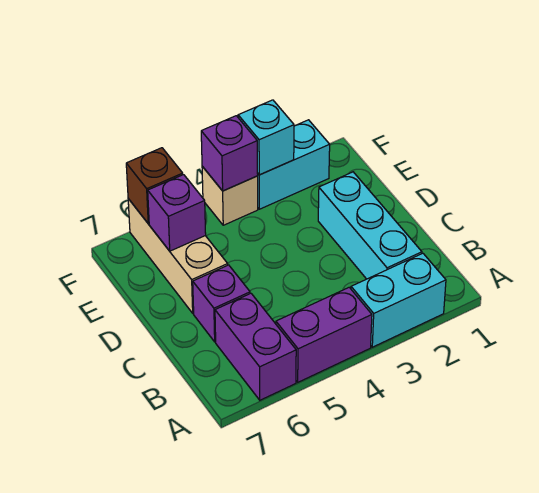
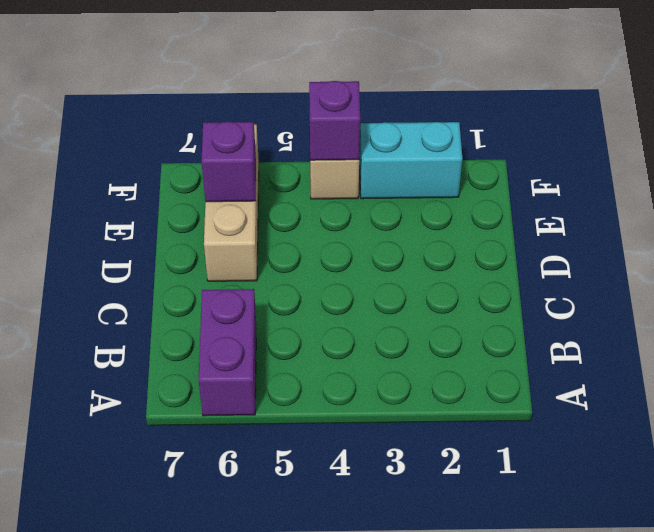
none -> cyan 1x2 brick [351,253,446,347]
none -> purple 1x2 brick [276,287,372,382]
none -> cyan 1x3 brick [318,172,422,279]

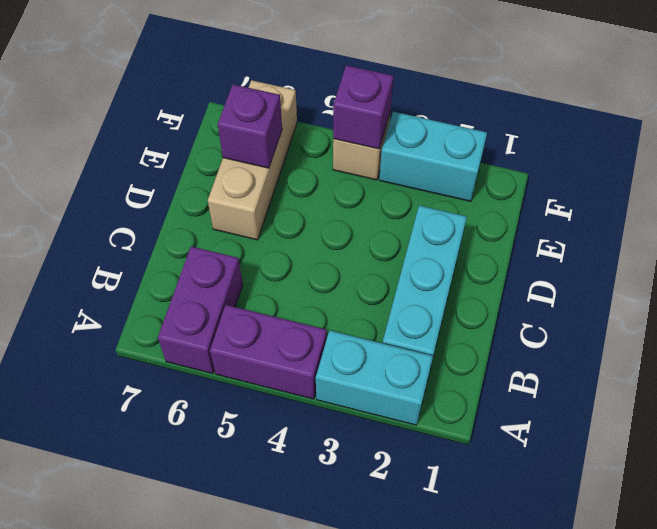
none -> purple 1x1 brick [193,265,250,342]
none -> cyan 1x1 brick [238,100,294,175]
none -> brown 1x1 brick [126,148,183,224]

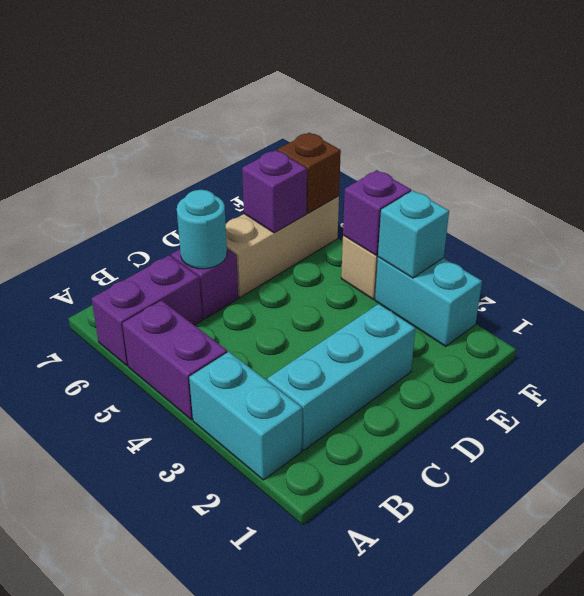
cyan 1x1 round brick [177,190,227,269] -> none

